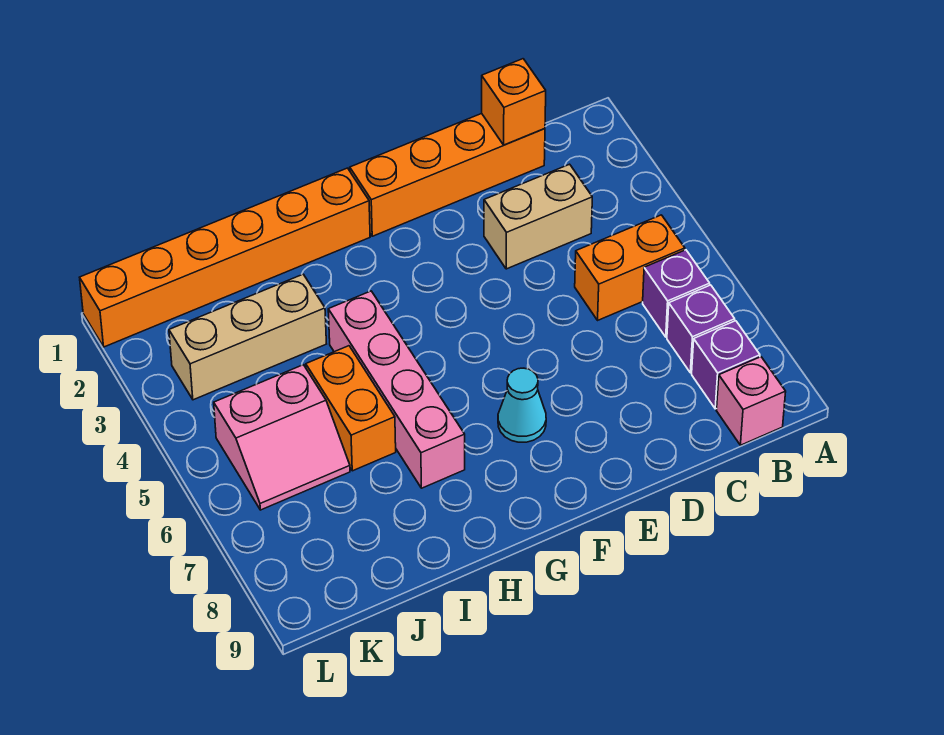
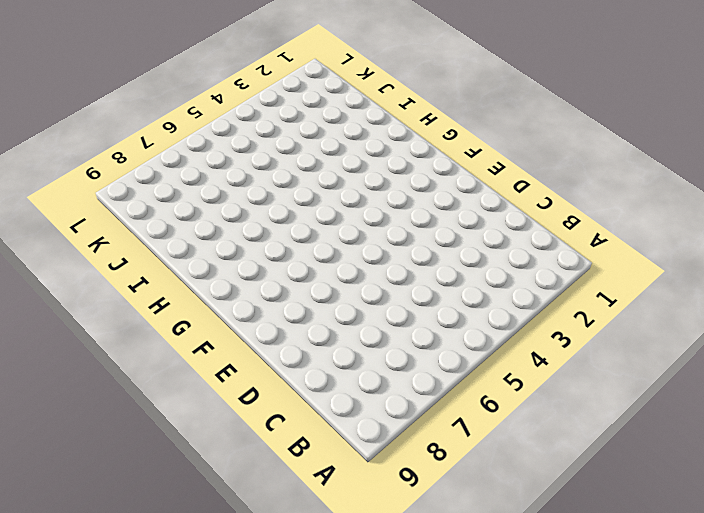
none -> orange 1x2 brick [575,215,685,320]
none -> purple 1x1 brick [643,250,710,337]
none -> purple 1x1 brick [667,285,735,373]

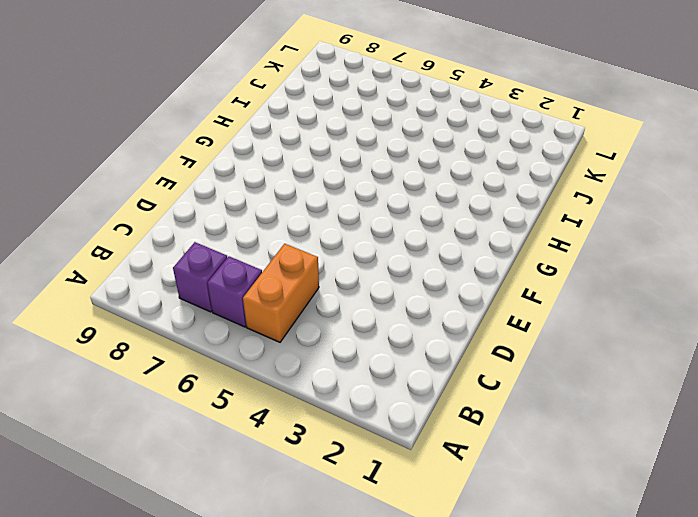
none -> purple 1x1 brick [692,321,760,409]
none -> pink 1x1 brick [716,357,786,445]
none -> orange 1x4 brick [350,113,545,236]

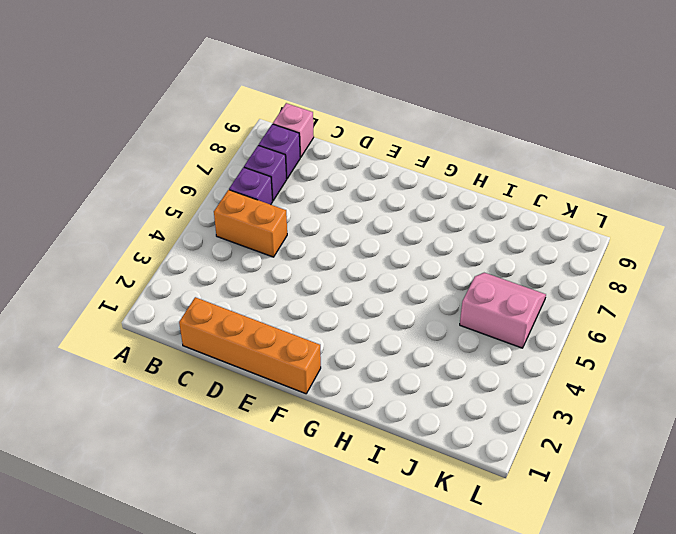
none -> tan 1x2 brick [484,164,592,269]
none -> cyan 1x1 cone [498,368,546,442]
none -> orange 1x6 brick [80,168,370,347]

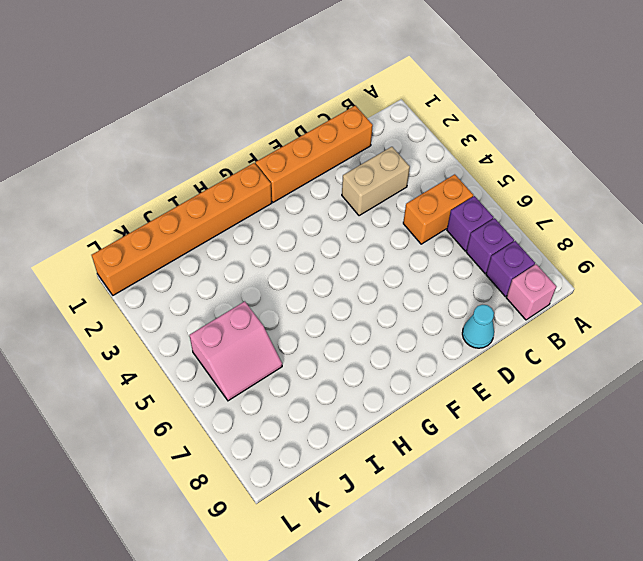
cyan 1x1 cone [462,305,494,348] -> cyan 1x1 cone moved to [498,368,546,442]
none -> pink 1x4 brick [328,291,465,488]
none -> tan 1x3 brick [169,274,326,400]
none -> orange 1x2 brick [306,346,396,471]

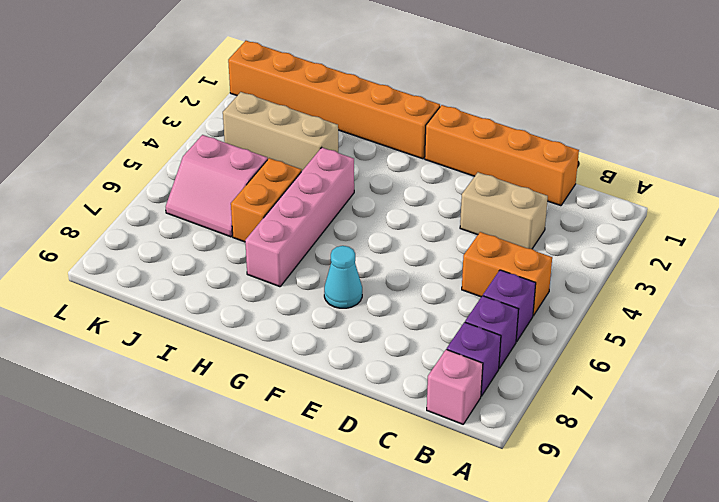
none -> orange 1x1 brick [482,59,546,145]

